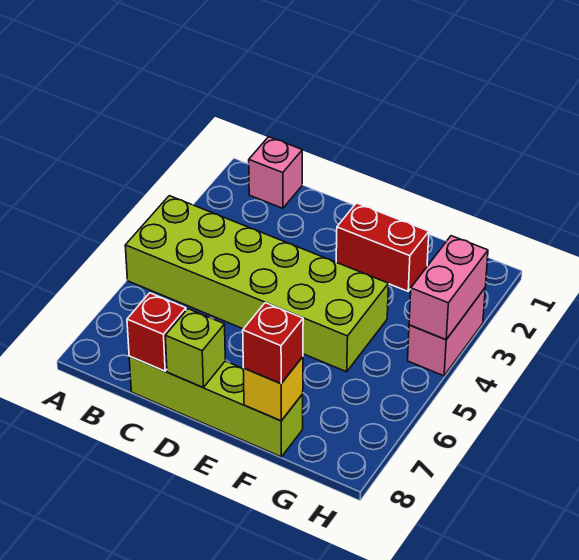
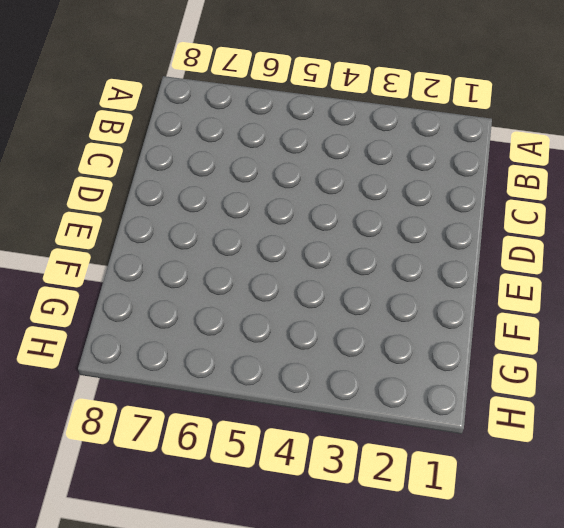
none -> lime 2x6 brick [125,196,388,372]
none -> pink 1x1 brick [249,137,302,208]

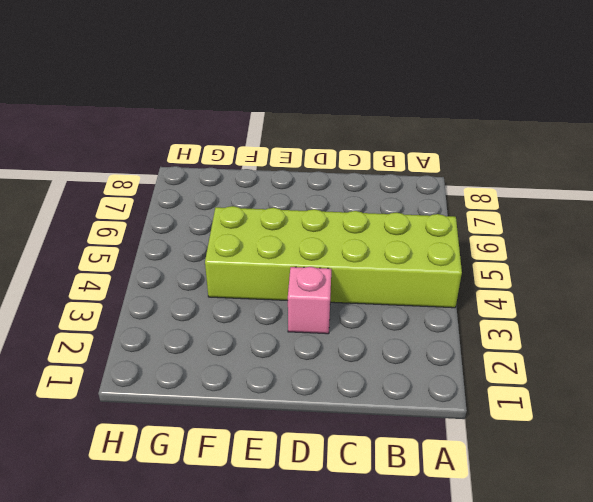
pink 1x1 brick [288,267,331,334] -> pink 1x1 brick moved to [249,137,302,208]
none -> lime 1x4 brick [129,356,303,457]
none -> red 1x2 brick [336,203,429,291]

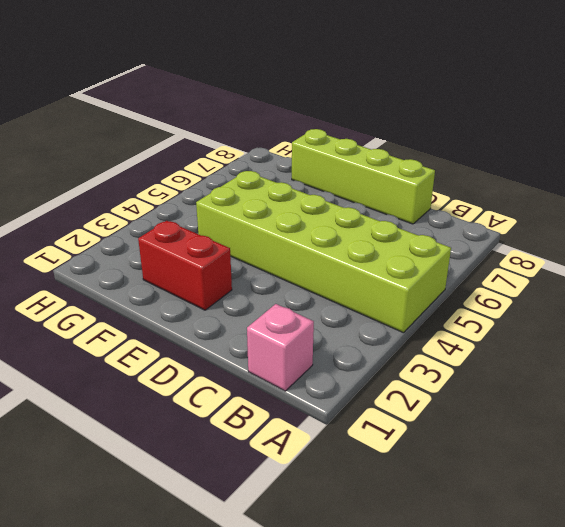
none -> pink 1x2 brick [408,288,485,376]
none -> red 1x1 brick [127,293,186,371]

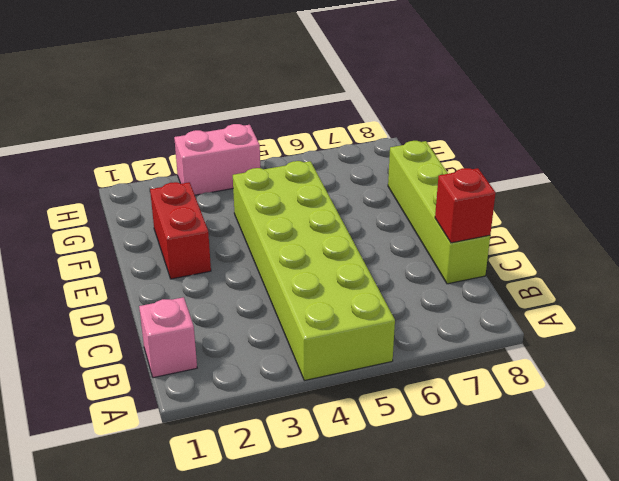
none -> lime 1x1 brick [165,309,225,387]
none -> yellow 1x1 brick [243,357,303,421]

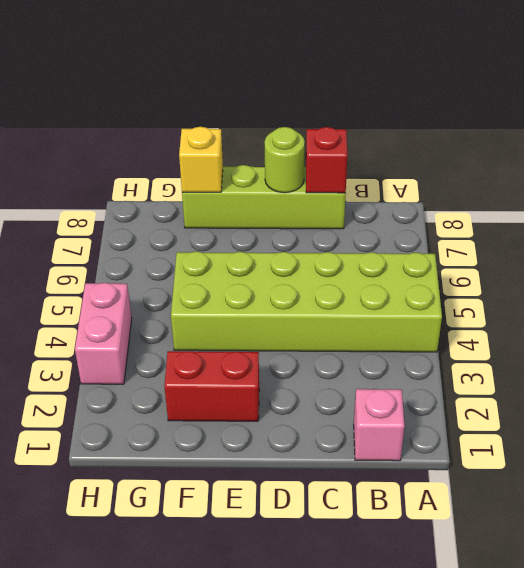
lime 1x1 round brick [265,127,305,193] -> lime 1x1 brick [165,309,225,387]
none -> pink 1x2 brick [409,236,488,339]
none -> red 1x1 brick [243,303,303,384]

